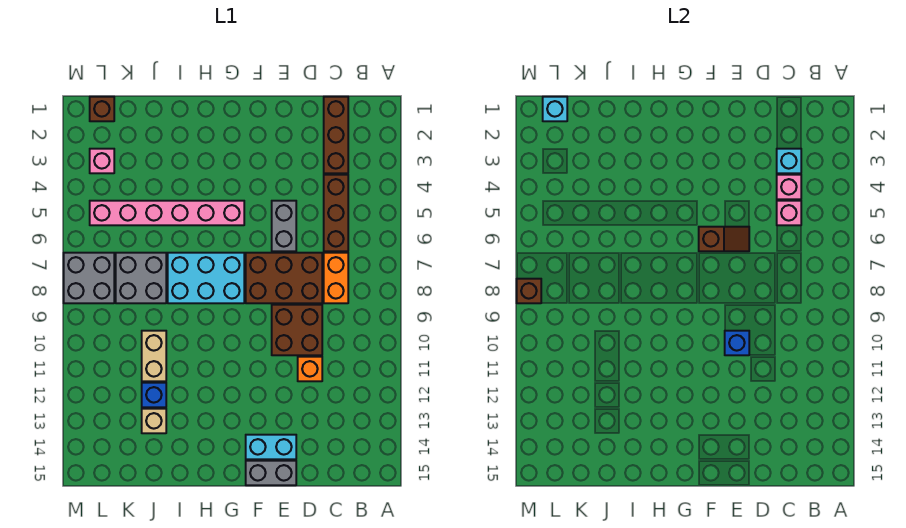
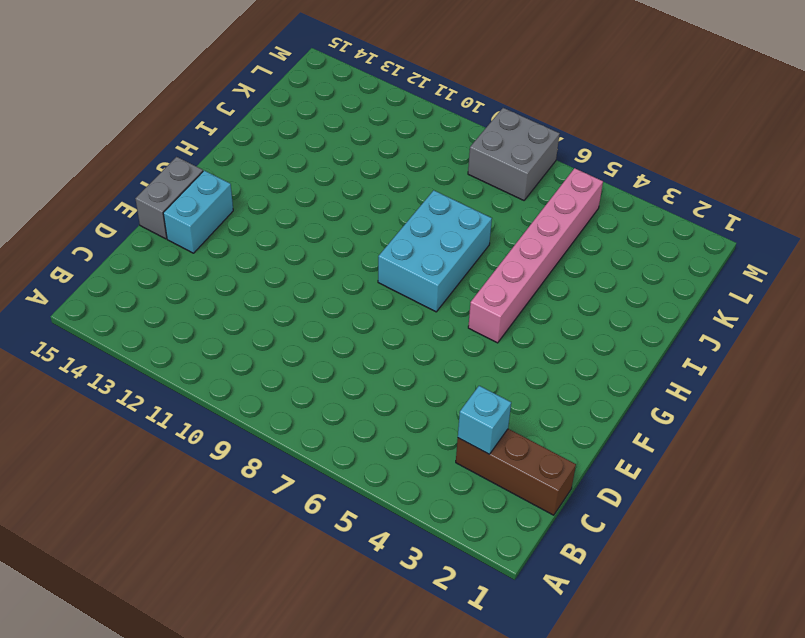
none -> brown 1x3 brick [324,175,348,251]
none -> orange 1x2 brick [324,253,348,303]
none -> brown 2x3 brick [246,253,322,303]

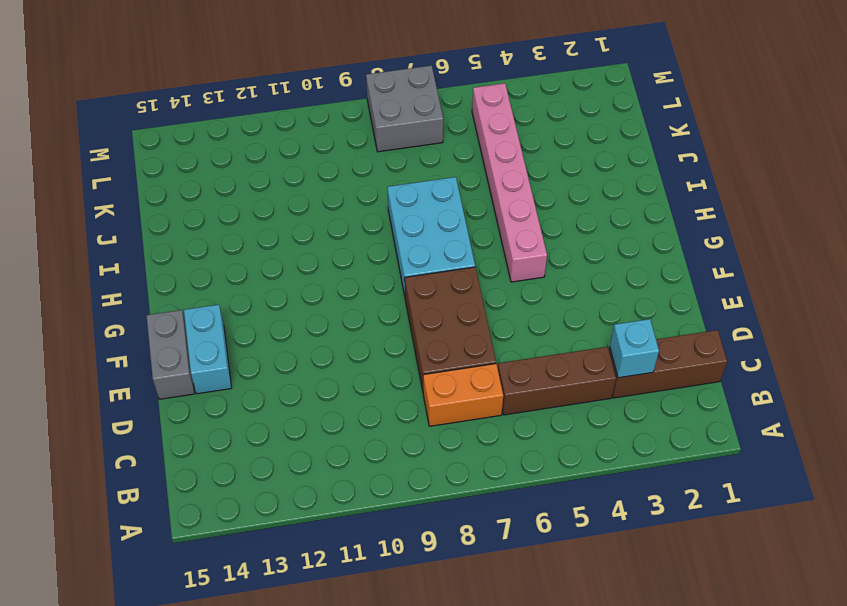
none -> brown 2x2 brick [272,305,322,355]
none -> orange 1x1 brick [298,357,322,381]
none -> grey 1x2 brick [272,201,296,251]

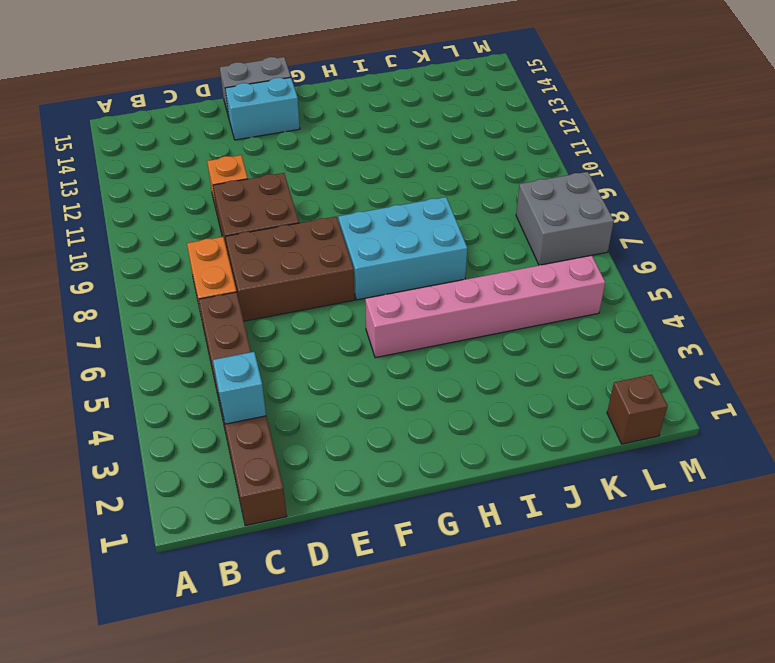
none -> grey 1x2 brick [272,201,296,251]
none -> grey 2x2 brick [116,253,166,303]
none -> tan 1x2 brick [142,331,166,381]

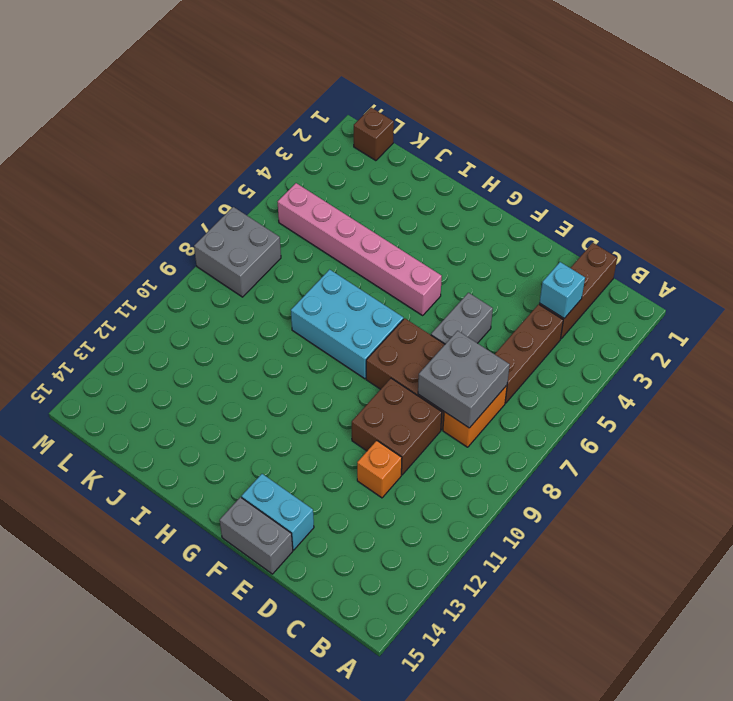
grey 2x2 brick [418,331,510,428] -> grey 2x2 brick moved to [116,253,166,303]
none -> tan 1x2 brick [142,331,166,381]
none -> blue 1x1 brick [142,383,166,407]
none -> tan 1x1 brick [142,409,166,433]

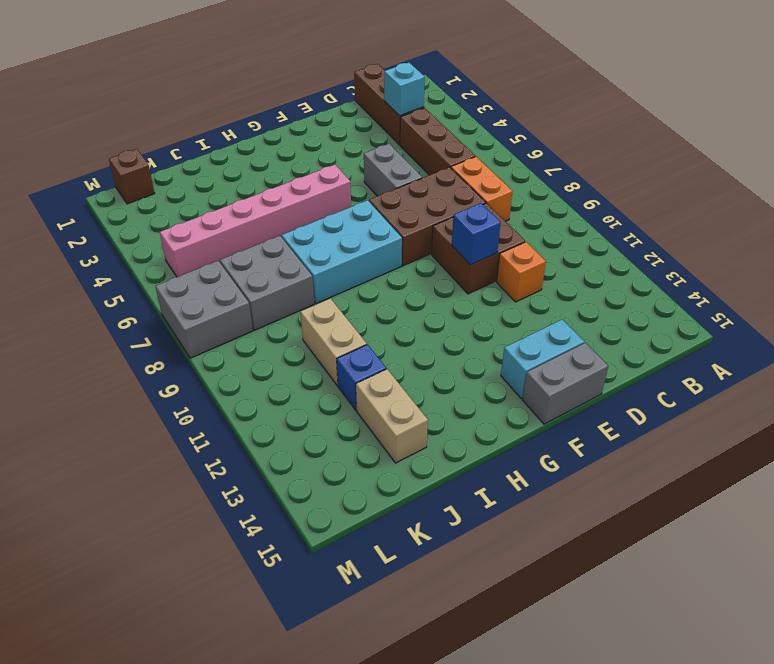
tan 1x2 brick [356,369,428,463] -> tan 1x1 brick [142,409,166,433]
none -> pink 1x1 brick [90,149,114,173]
none -> pink 1x1 brick [777,175,801,199]
none -> pink 1x1 brick [777,201,801,225]

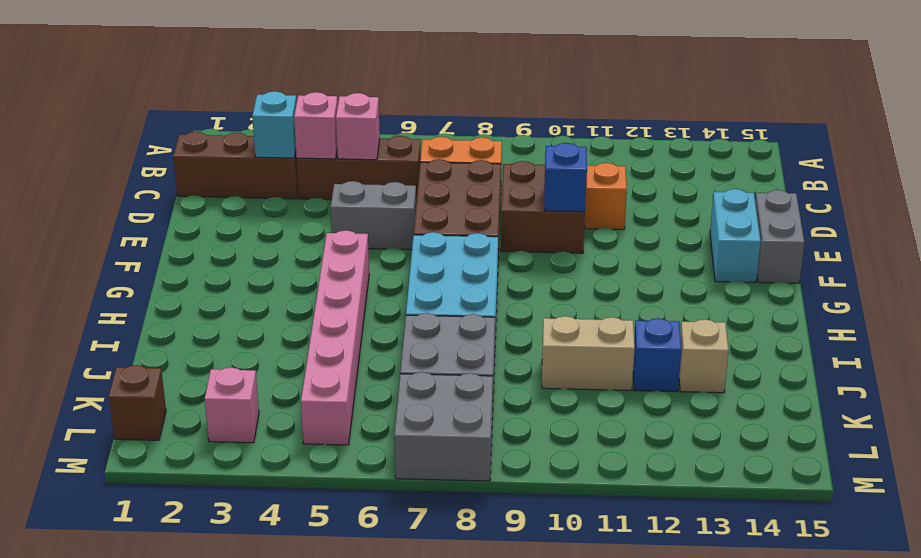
none -> brown 1x2 slope [699,227,749,251]
none -> cyan 1x1 brick [543,97,567,121]
none -> brown 1x1 brick [517,279,541,303]

